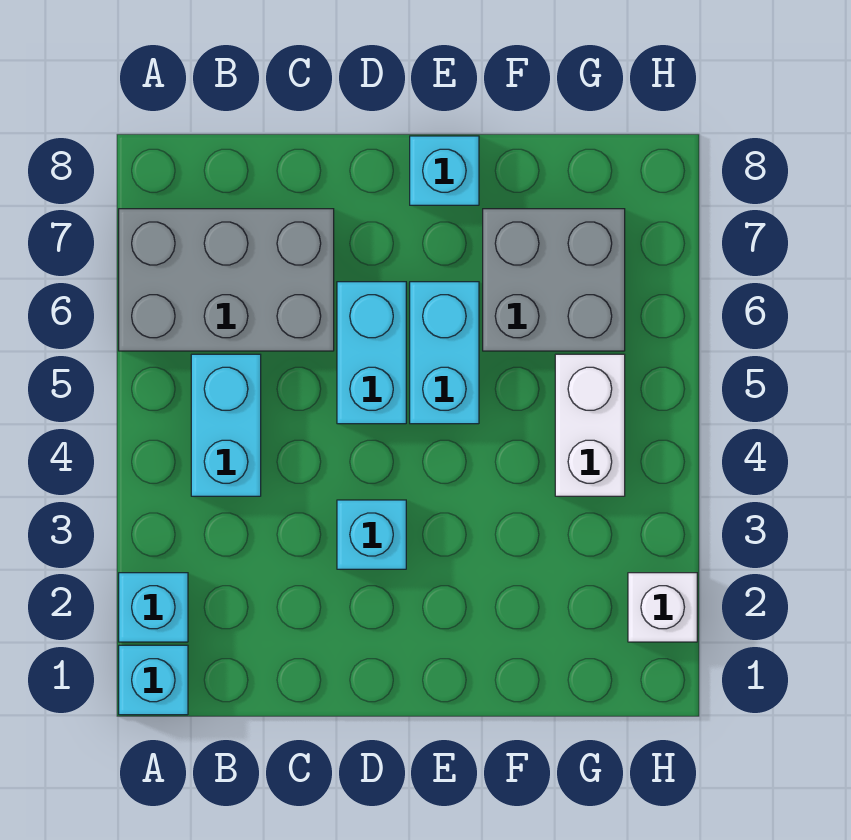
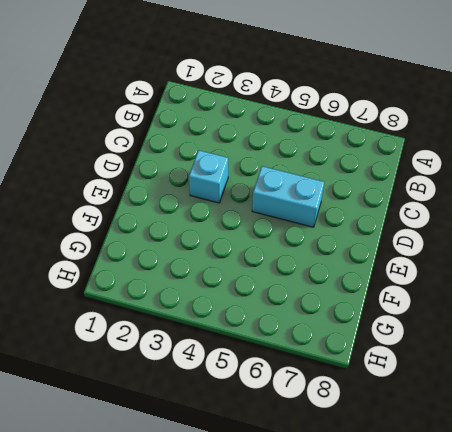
none -> cyan 1x1 brick [119,645,188,715]
none -> cyan 1x1 brick [119,573,188,642]

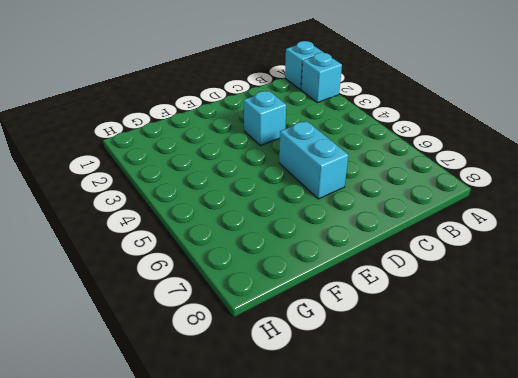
none -> grey 2x3 brick [119,209,334,351]
none -> cyan 1x2 brick [191,354,261,496]

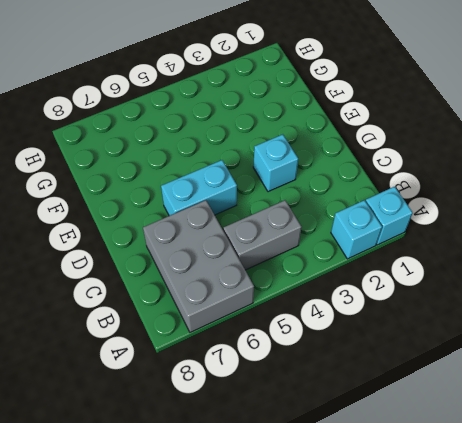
grey 1x2 brick [223,200,302,270] -> cyan 1x2 brick [191,354,261,496]
none -> cyan 1x2 brick [410,282,479,424]
none -> cyan 1x1 brick [410,136,479,205]

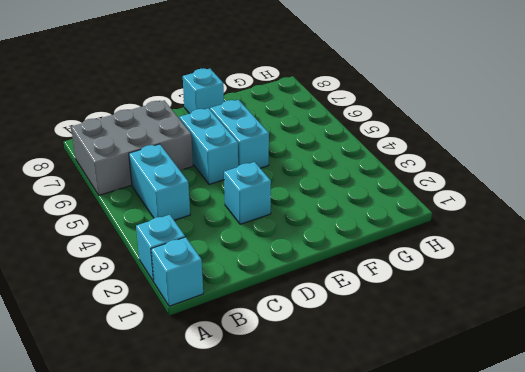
none -> grey 2x2 brick [483,209,625,351]
none -> white 1x2 brick [555,354,625,496]

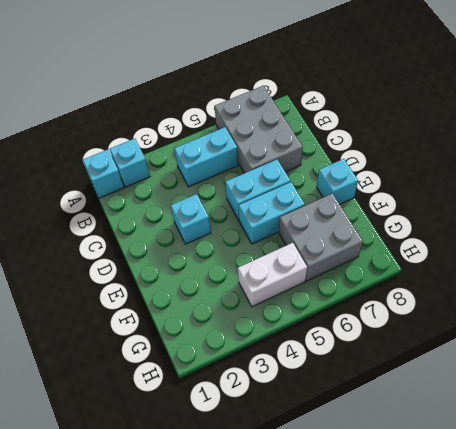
none -> white 1x1 brick [628,573,697,642]

